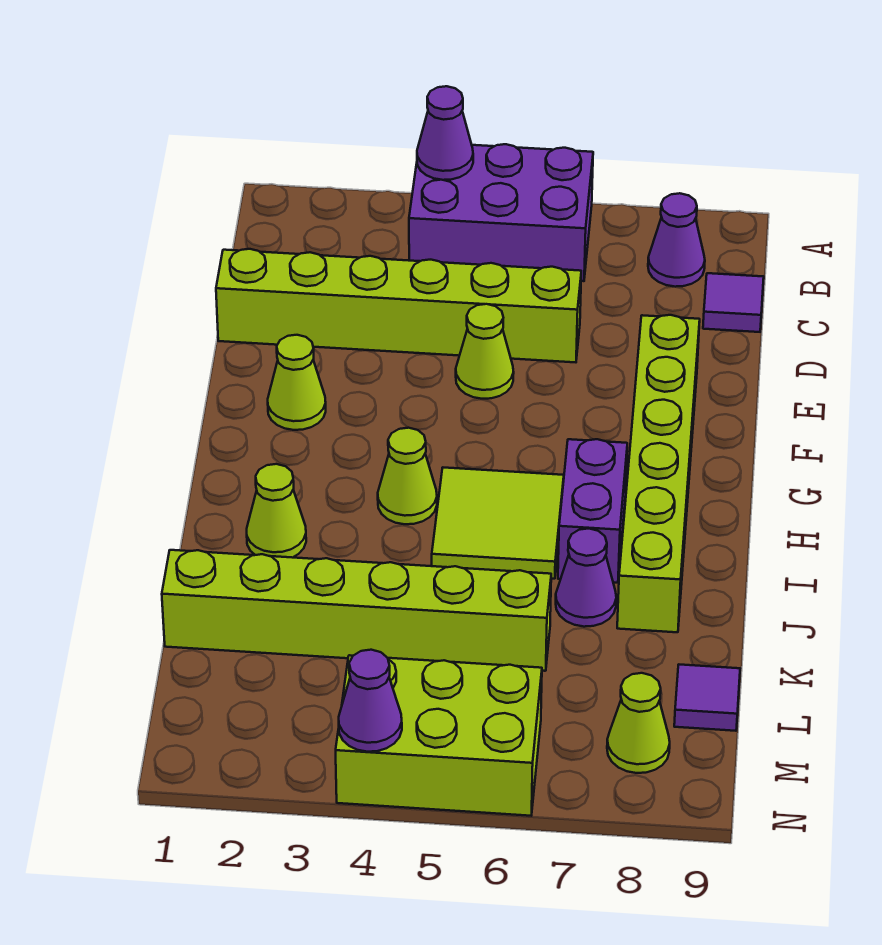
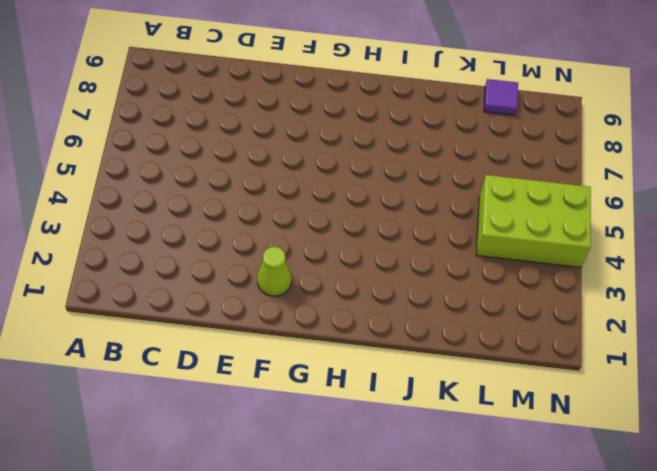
lime 2x3 brick [476,175,591,268] -> lime 2x3 brick turned to [336,655,542,816]
none -> purple 2x3 brick [409,144,593,281]
none -> purple 1x1 cone [648,193,705,287]
none -> purple 1x1 tile [703,273,764,332]

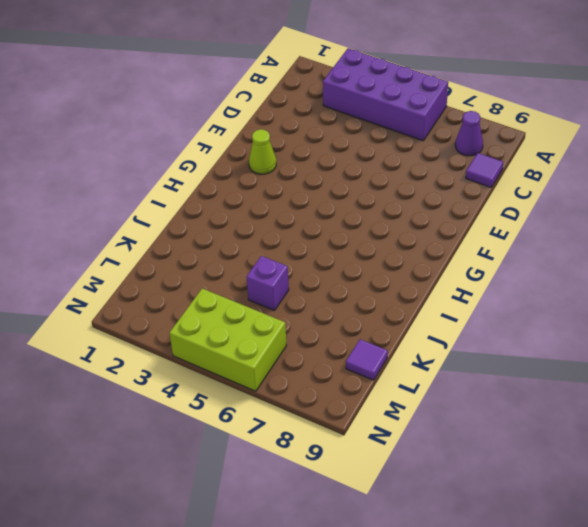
purple 2x4 brick [323,48,448,141] -> purple 2x3 brick [409,144,593,281]
purple 1x1 brick [247,256,289,311] -> lime 1x6 brick [162,550,551,671]
none -> lime 1x6 brick [216,249,581,362]
none -> lime 1x1 cone [456,304,514,399]
none -> lime 1x6 brick [617,315,700,632]

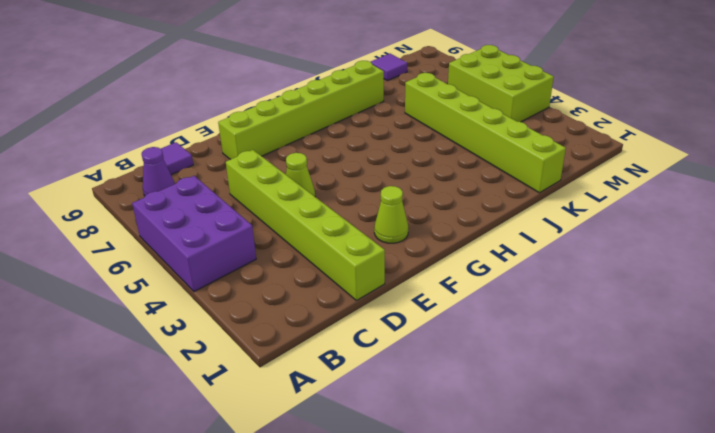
none -> lime 1x1 cone [378,428,437,524]
none -> lime 2x2 tile [432,468,564,579]
none -> purple 1x2 brick [558,439,627,583]

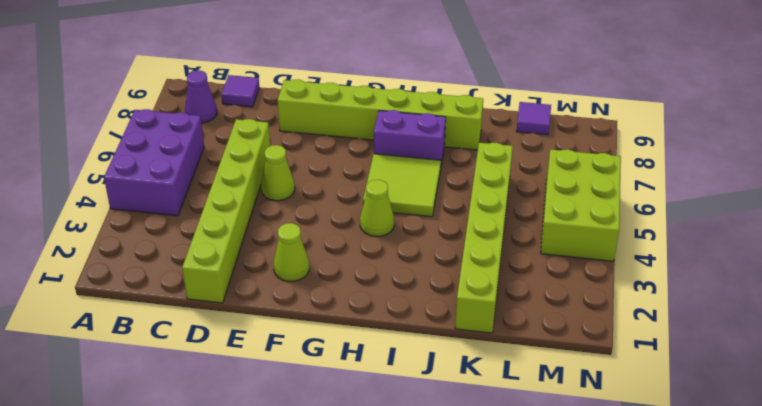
none -> lime 1x1 cone [247,464,306,558]
none -> purple 1x1 cone [556,529,616,627]
none -> lime 1x1 cone [607,673,670,773]

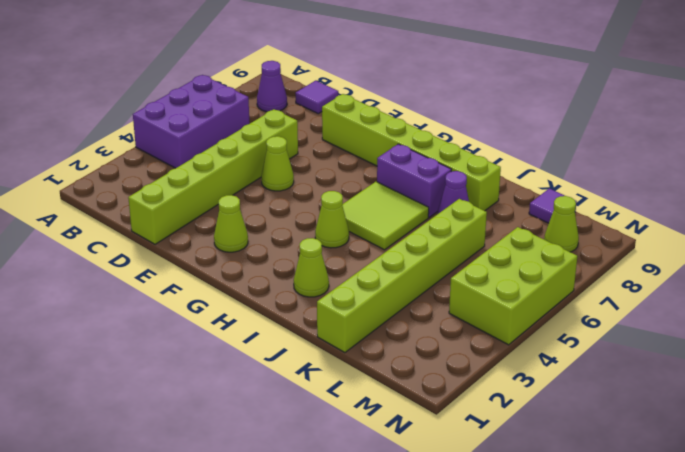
none -> purple 1x1 cone [417,86,473,180]
none -> purple 1x1 cone [339,650,402,752]

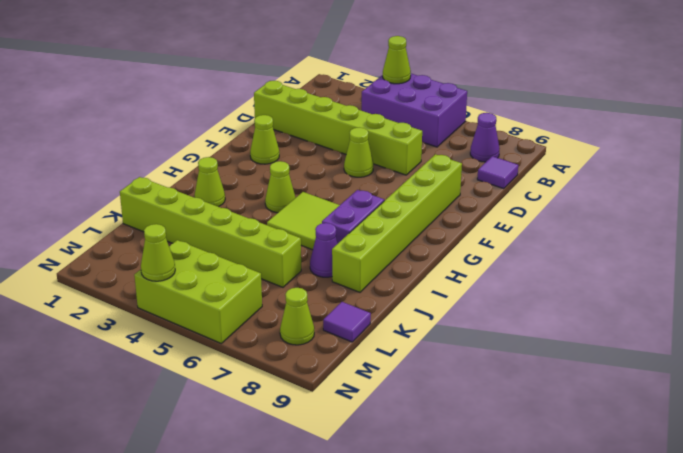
lime 1x1 cone [383,36,411,84] -> purple 1x1 cone [417,86,473,180]
lime 1x1 cone [141,224,175,281] -> purple 1x1 cone [339,650,402,752]

